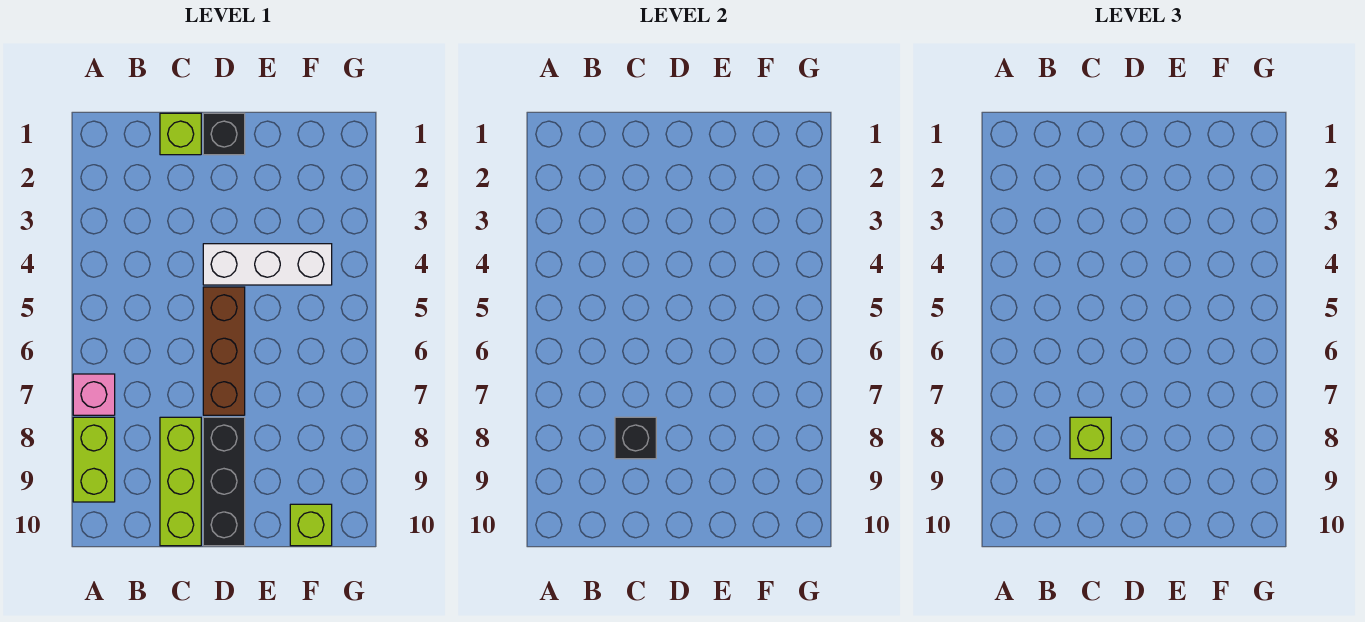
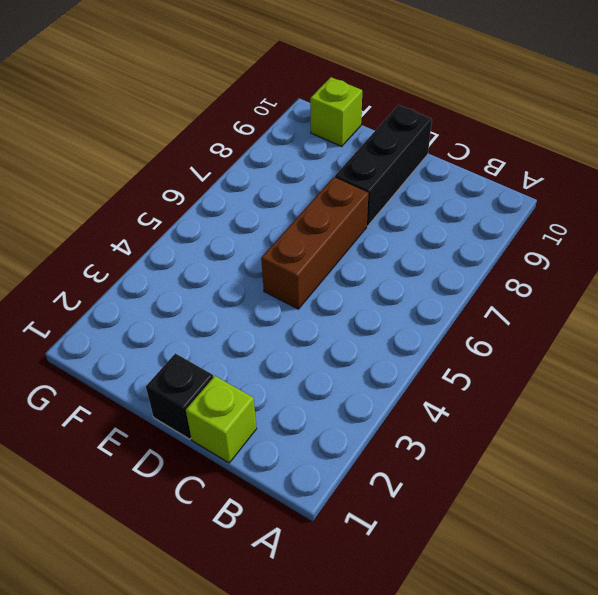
none -> pink 1x1 brick [73,374,115,415]
none -> lime 1x2 brick [73,417,115,502]

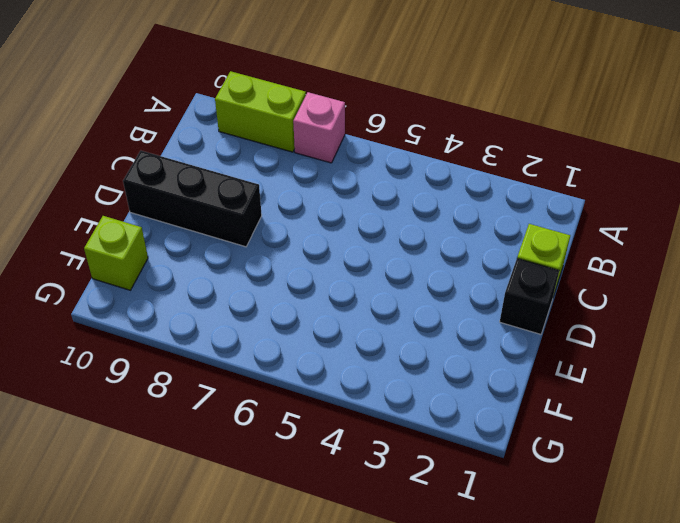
none -> lime 1x3 brick [160,417,201,546]
none -> white 1x3 brick [203,244,332,285]

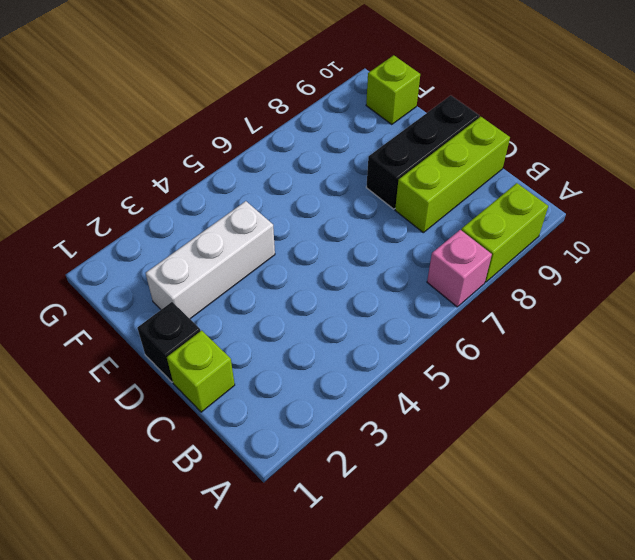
white 1x3 brick [146,201,275,319] -> white 1x3 brick turned to [203,244,332,285]
none -> brown 1x3 brick [203,287,245,415]
none -> black 1x1 brick [615,417,656,459]

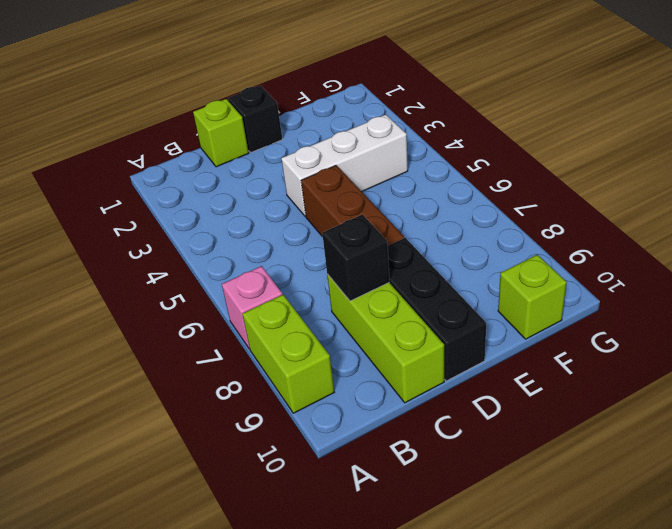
none -> lime 1x1 brick [1070,417,1111,459]

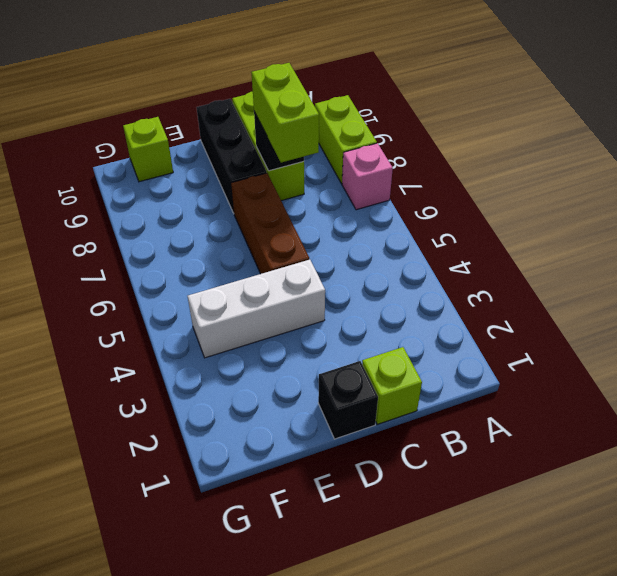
lime 1x2 brick [252,63,319,163] -> lime 1x1 brick [1070,417,1111,459]

